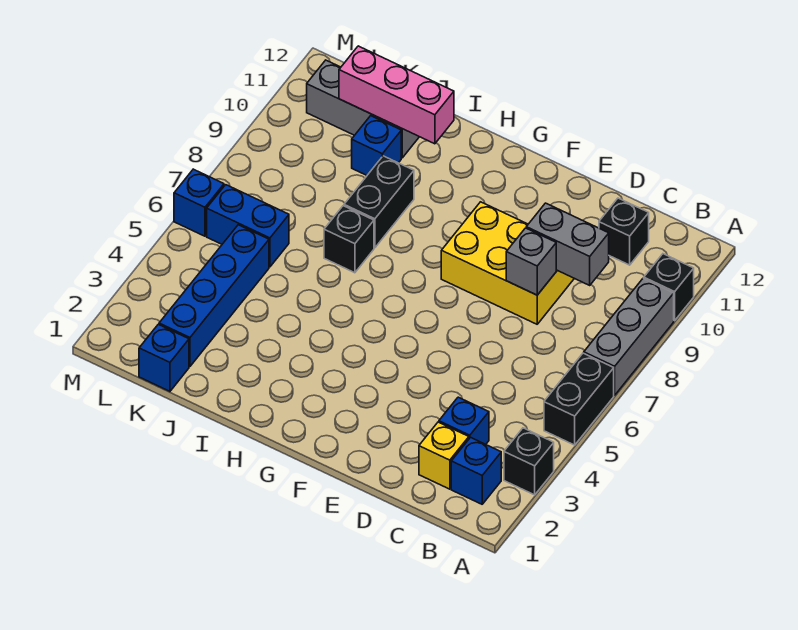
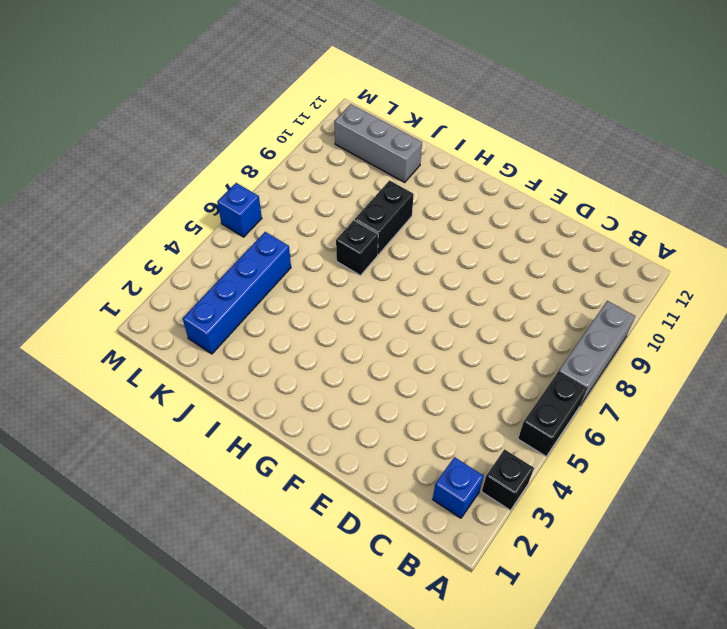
none -> black 1x1 brick [644,254,694,321]
none -> yellow 1x1 brick [419,422,469,489]
none -> blue 1x1 brick [439,397,489,444]

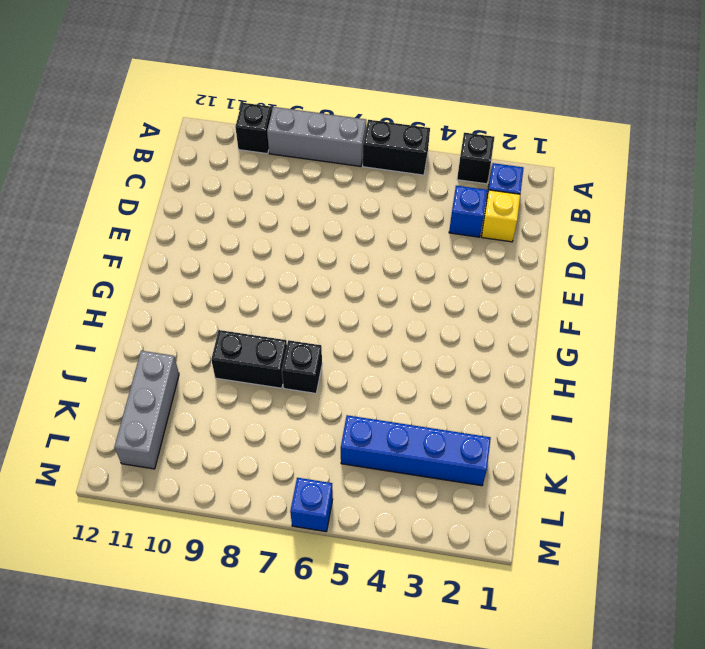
none -> black 1x1 brick [599,198,649,265]
none -> yellow 2x3 brick [441,202,574,324]
none -> blue 1x1 brick [352,116,401,175]

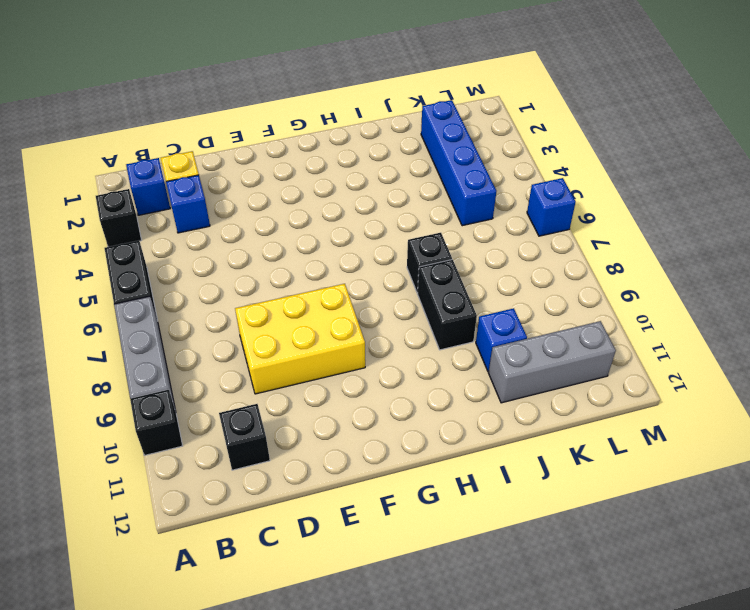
none -> blue 1x1 brick [139,324,189,391]
none -> blue 1x2 brick [207,185,289,267]
none -> grey 1x2 brick [526,203,609,285]

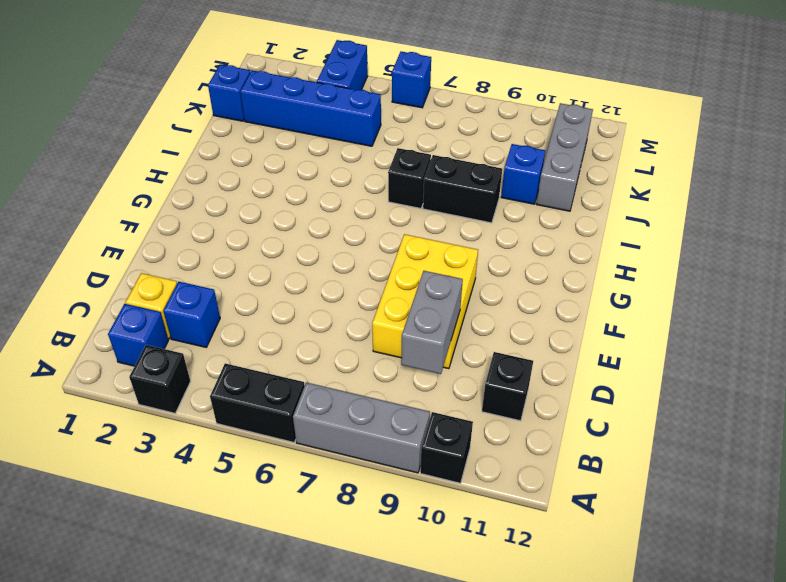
blue 1x2 brick [317,40,368,90] -> blue 1x2 brick moved to [207,185,289,267]
none -> grey 1x1 brick [506,228,556,295]
none -> pink 1x3 brick [339,46,454,144]

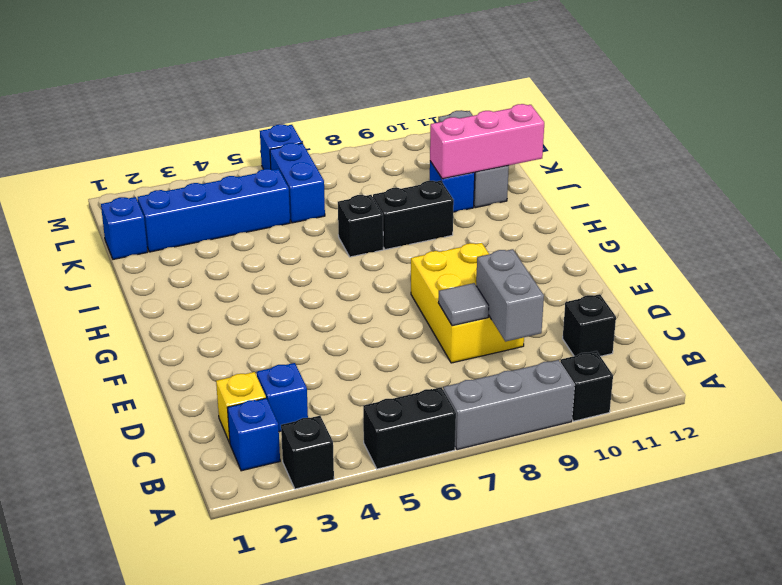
grey 1x1 tile [438,283,489,326] -> grey 1x1 brick [506,228,556,295]
pink 1x3 brick [430,104,544,179] -> pink 1x3 brick turned to [339,46,454,144]

